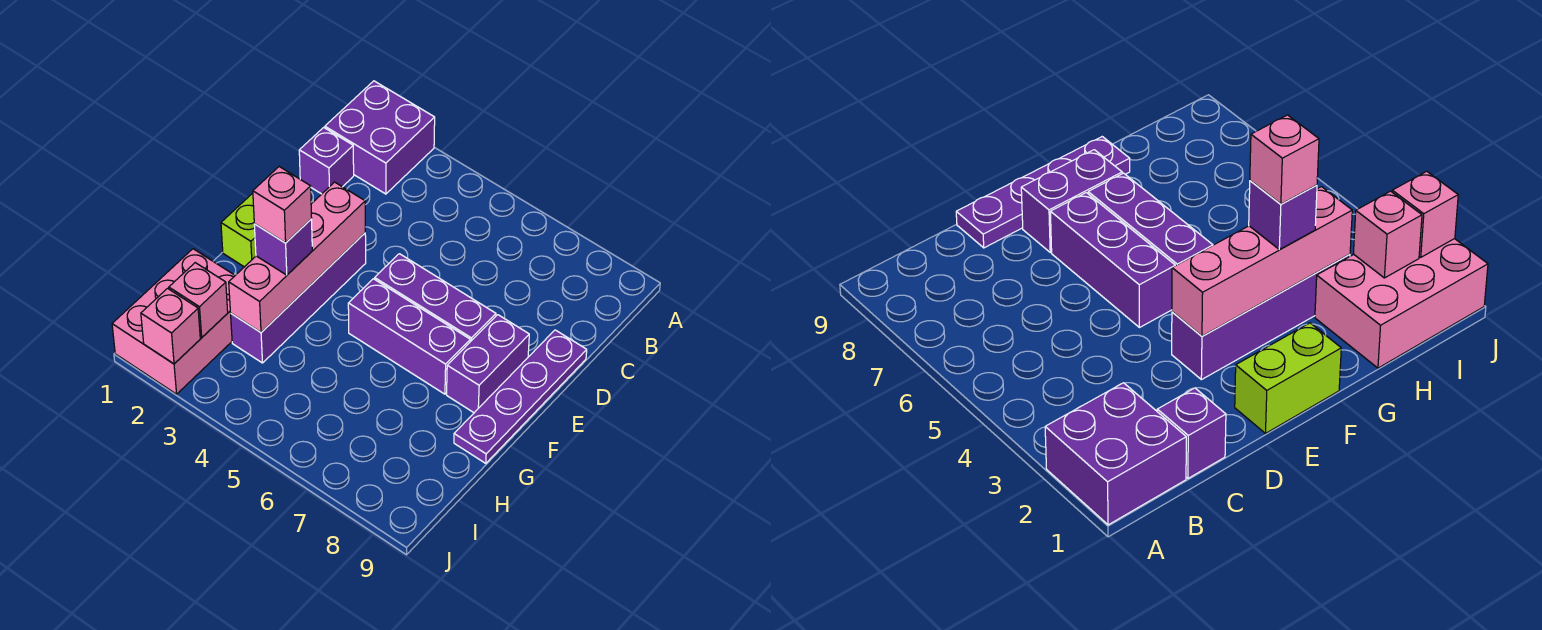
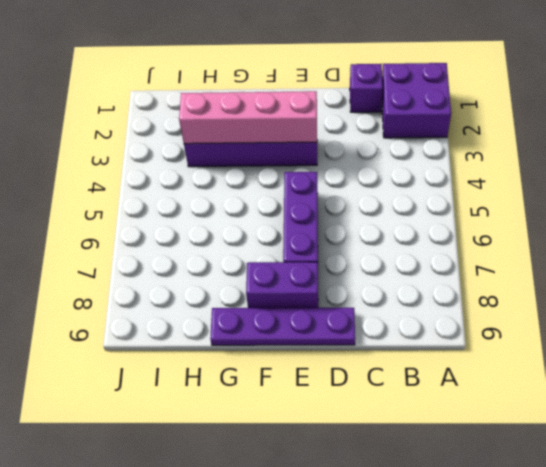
none -> lime 1x2 brick [221,193,256,267]
none -> purple 1x3 brick [348,279,470,394]
none -> pink 2x3 brick [112,249,235,394]

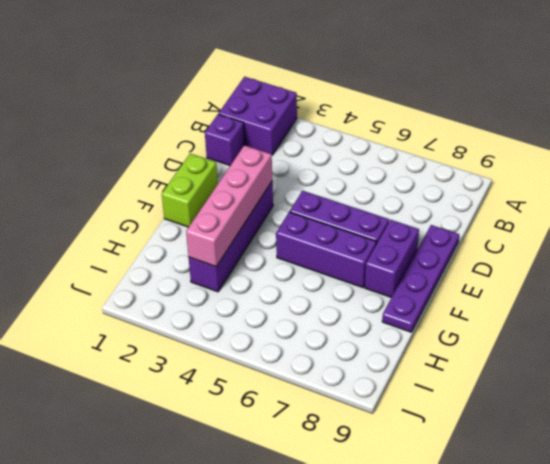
none -> pink 2x3 brick [112,249,235,394]
none -> pink 1x1 brick [169,263,228,337]
none -> pink 1x1 brick [141,288,200,364]

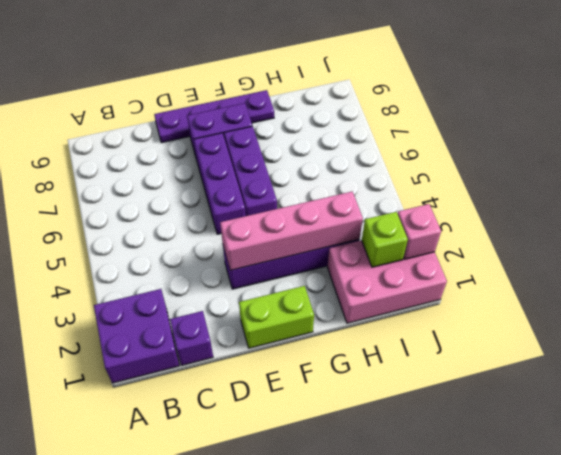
lime 1x1 brick [362,212,408,267] -> pink 1x1 brick [169,263,228,337]
none -> purple 1x1 brick [254,219,312,275]
none -> pink 1x1 brick [253,167,312,243]

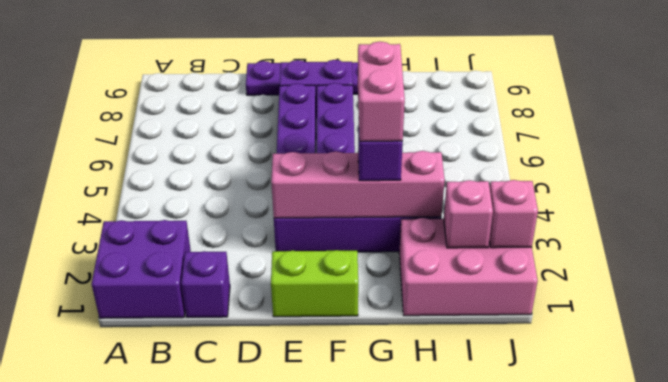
pink 1x2 brick [358,42,405,141] -> pink 1x1 brick [253,167,312,243]

